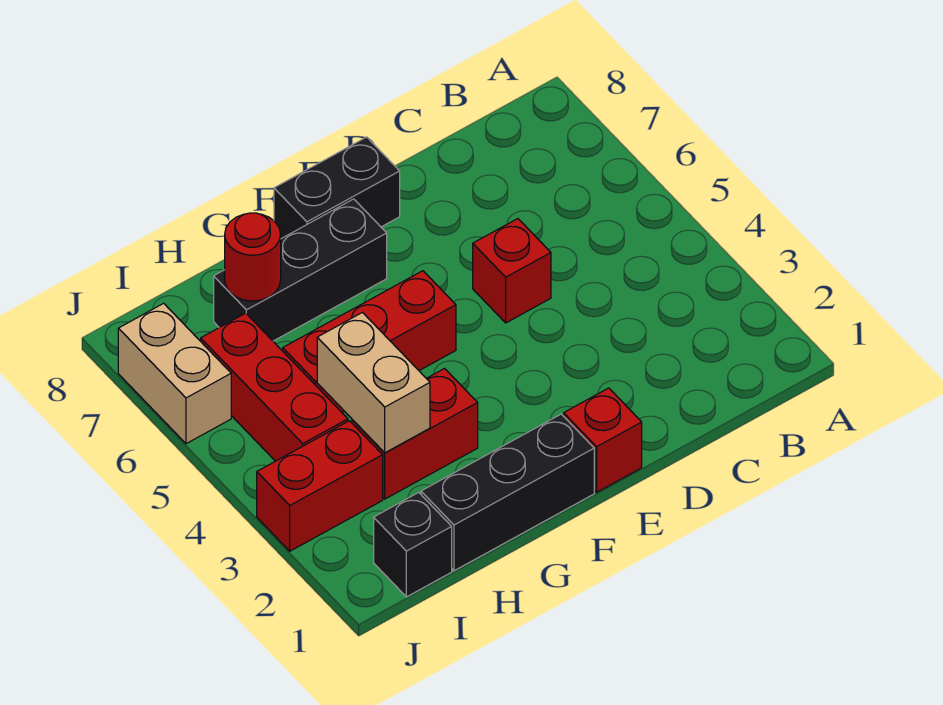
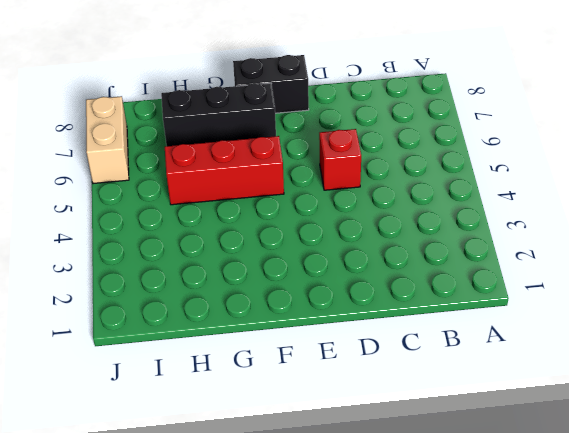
none -> red 1x1 brick [564,388,642,492]
none -> black 1x3 brick [421,414,594,571]
none -> red 1x2 brick [352,369,478,499]

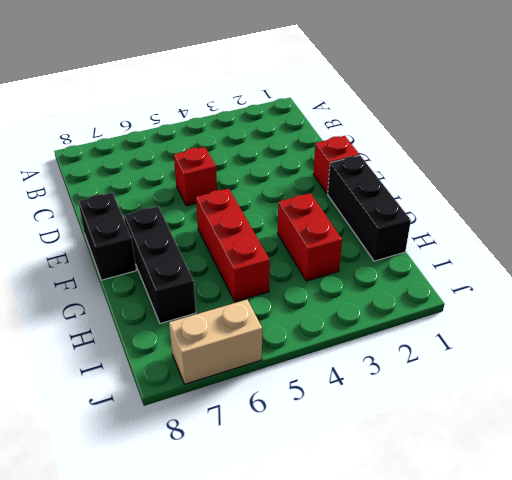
none -> black 1x1 brick [374,492,452,597]
none -> red 1x2 brick [257,421,383,551]
none -> red 1x3 brick [201,313,348,461]

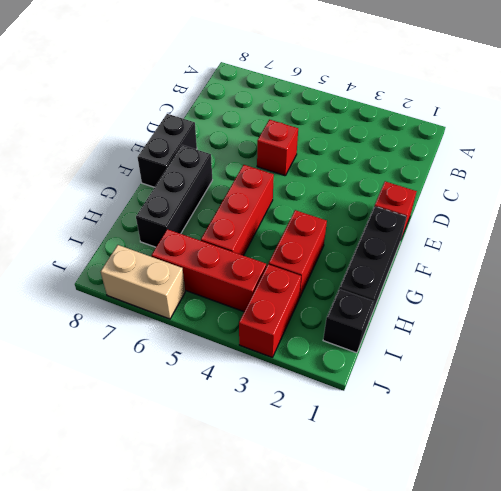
none -> tan 1x2 brick [317,313,430,453]
none -> red 1x1 round brick [225,213,281,301]

